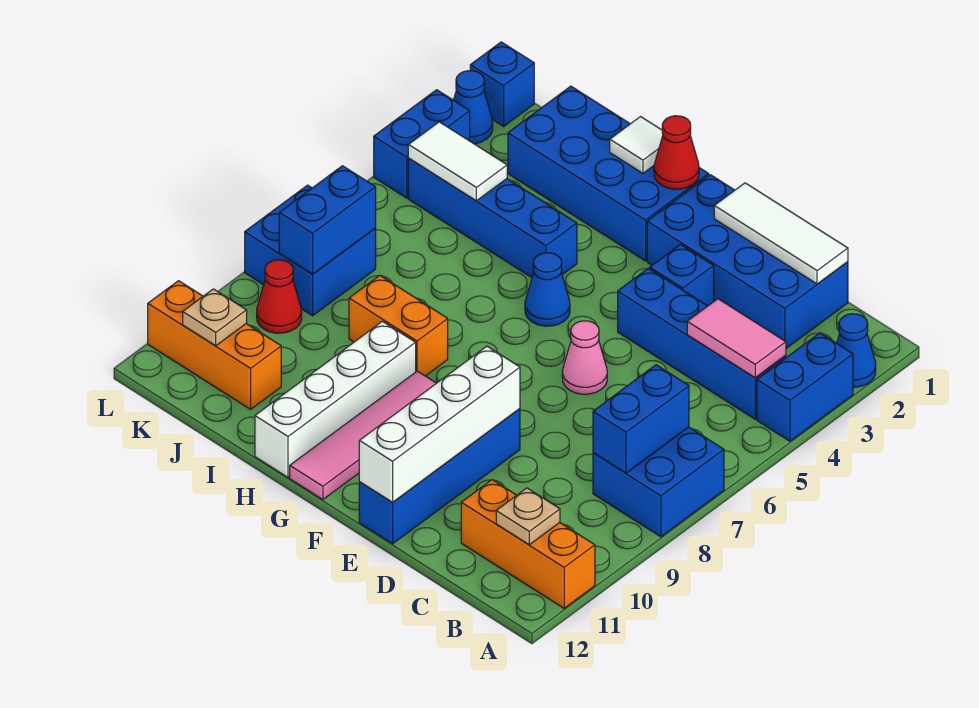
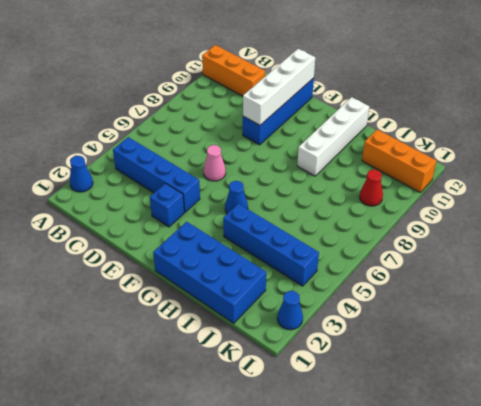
none -> blue 1x2 brick [757,333,853,441]
none -> blue 2x2 brick [593,427,724,537]
none -> blue 2x4 brick [647,175,848,348]
none -> pink 1x4 tile [290,371,436,500]

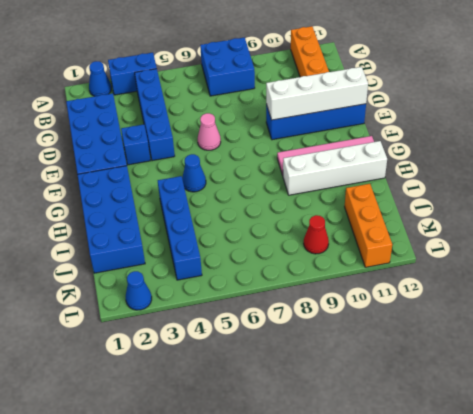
none -> orange 1x2 brick [349,276,448,376]
none -> blue 2x2 brick [245,185,376,316]
none -> blue 1x1 brick [470,42,534,126]
none -> blue 1x2 brick [374,90,470,198]

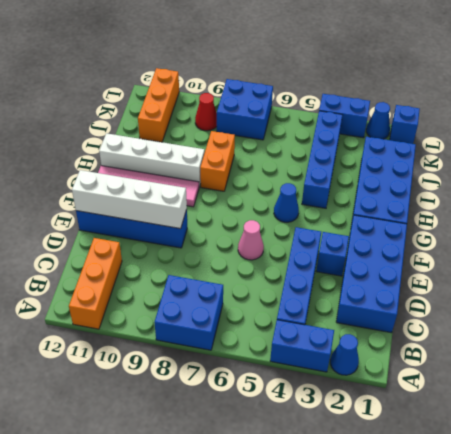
none -> pink 1x2 tile [687,299,786,378]
none -> blue 1x2 brick [593,365,689,473]
none -> tan 1x1 plate [496,488,560,545]
none -> white 1x3 tile [714,183,848,284]

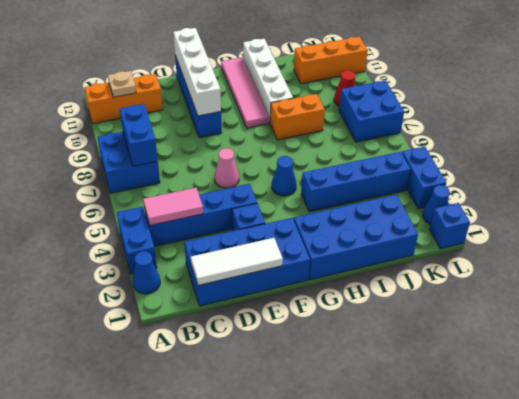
none -> red 1x1 cone [654,116,699,189]
none -> white 1x1 tile [610,117,663,173]
none -> white 1x2 tile [408,122,507,201]
none -> blue 1x2 brick [279,166,376,274]

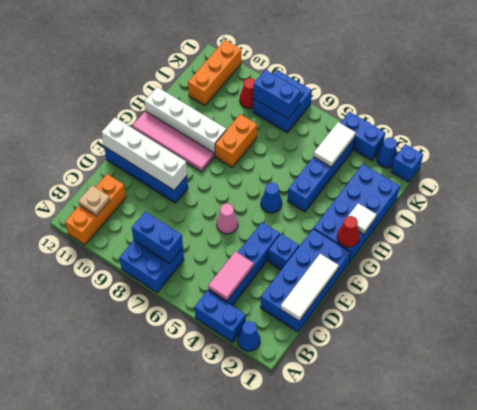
none -> tan 1x1 plate [183,289,247,346]

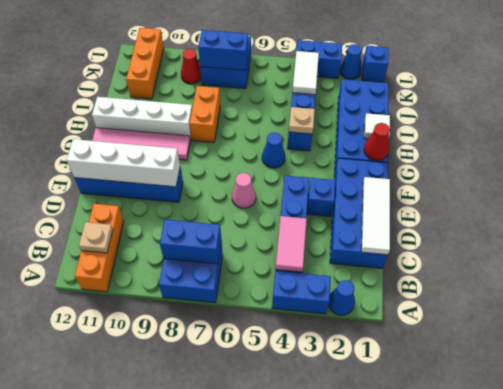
tan 1x1 plate [289,107,315,134] -> tan 1x1 plate moved to [183,289,247,346]

